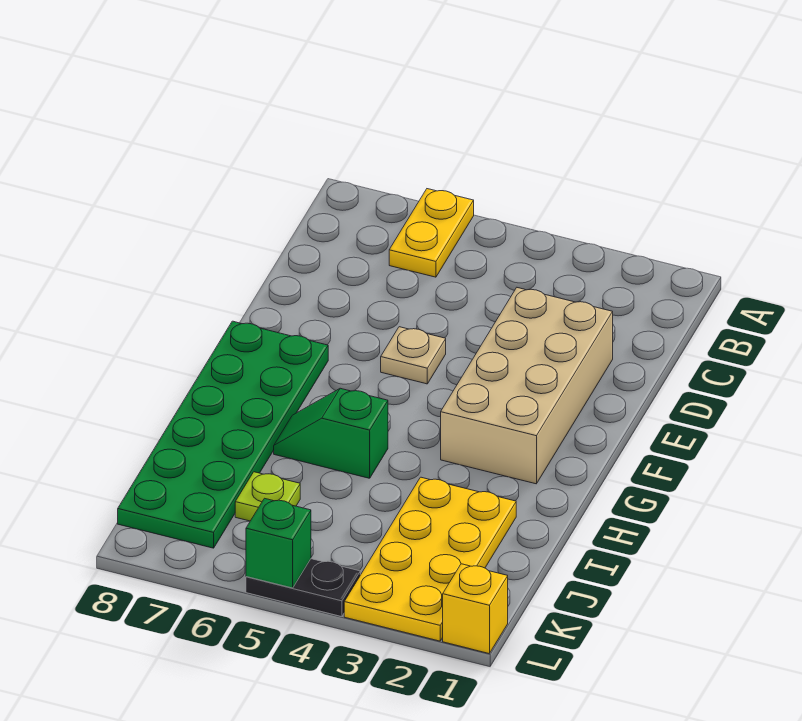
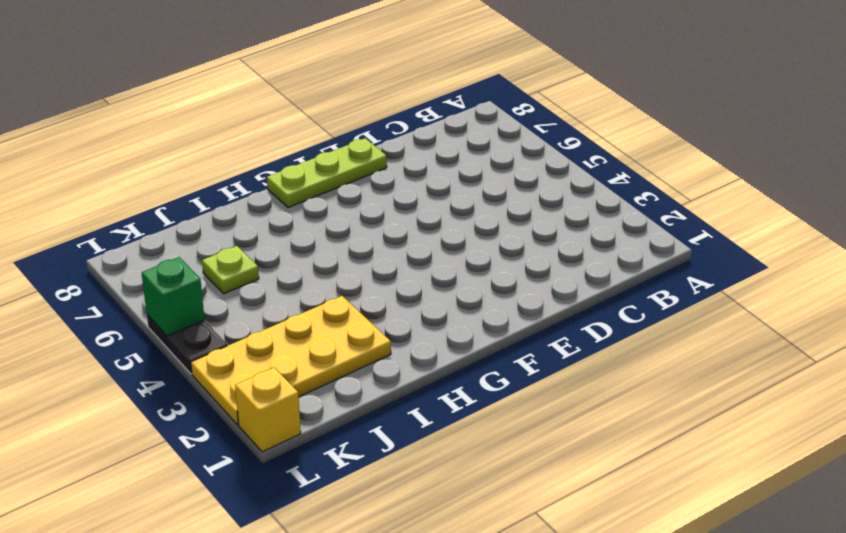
lime 1x3 plate [267,138,387,208] -> green 2x6 plate [118,321,328,548]
none -> yellow 1x2 plate [389,189,474,277]
none -> tan 2x4 brick [441,288,613,484]

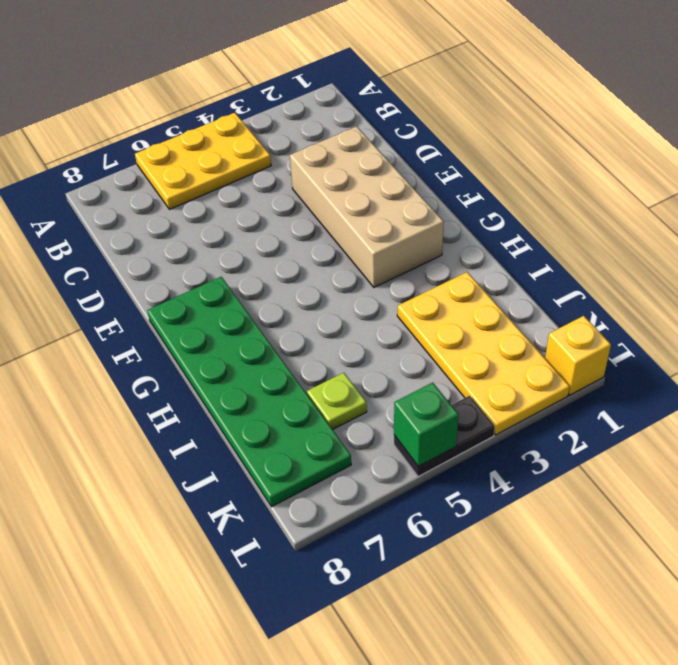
yellow 2x3 plate [135,113,271,209] -> yellow 1x2 plate [389,189,474,277]
none -> tan 1x1 plate [381,327,446,384]
none -> green 1x2 slope [274,388,388,478]

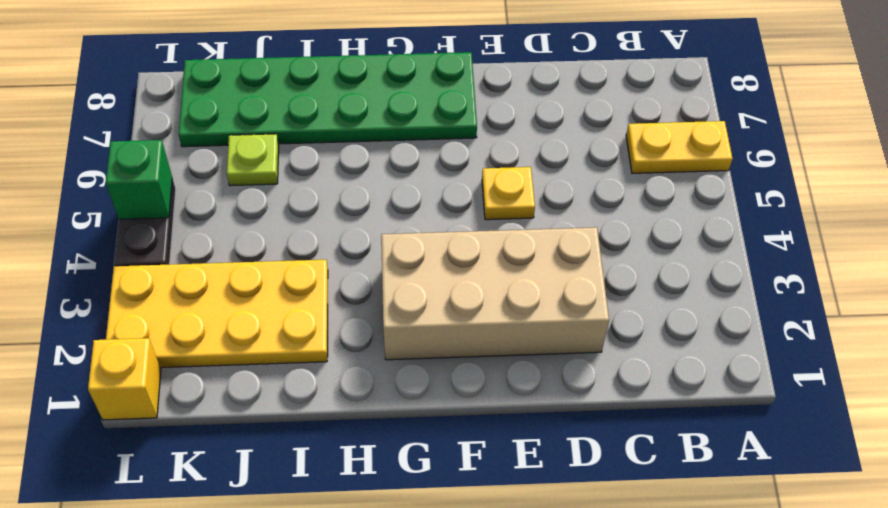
yellow 1x1 plate [482,167,535,220] -> tan 1x1 plate [381,327,446,384]
none -> green 1x2 slope [274,388,388,478]

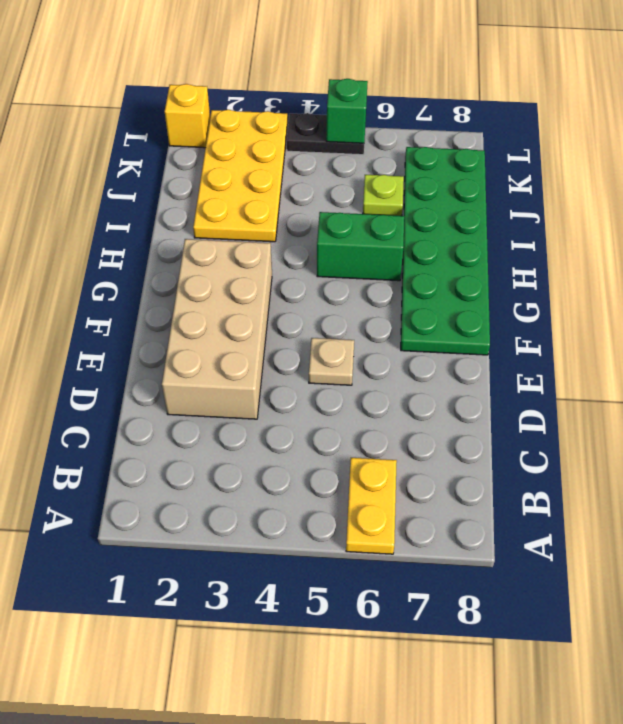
green 1x2 brick [317,212,404,281] -> green 1x2 slope [274,388,388,478]

